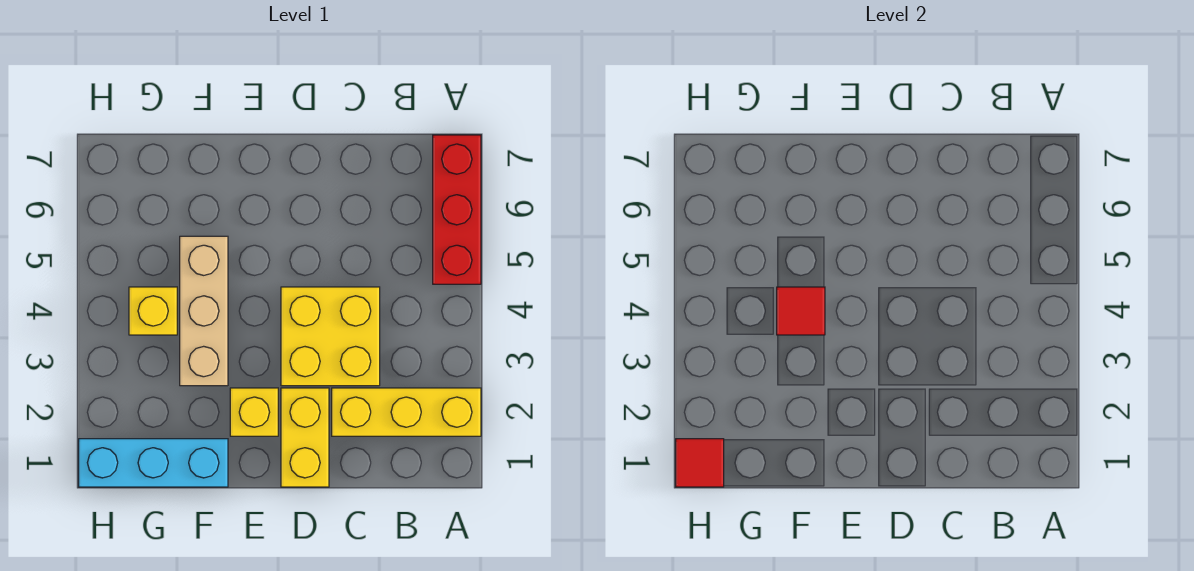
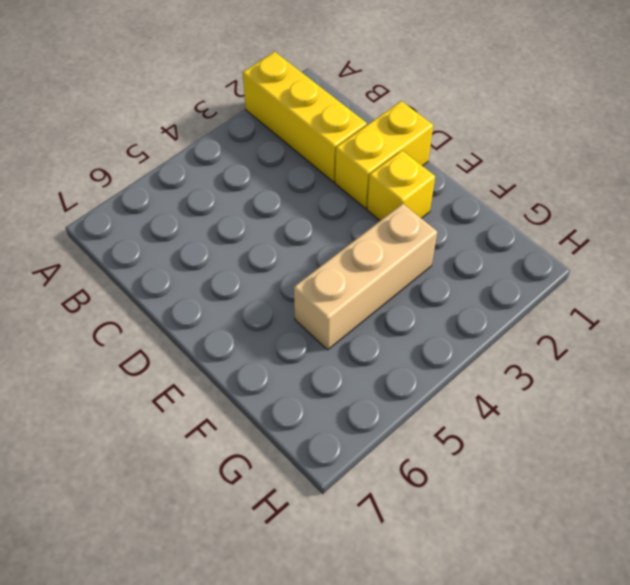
none -> red 1x3 brick [433,135,481,284]
none -> yellow 2x2 brick [281,287,380,386]

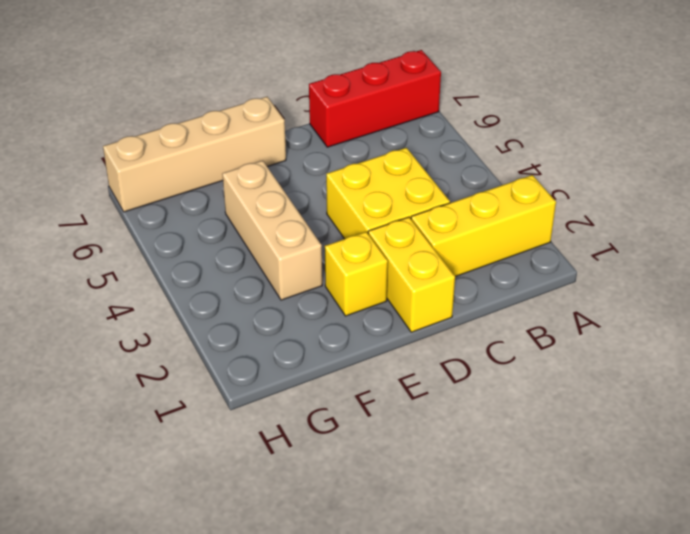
red 1x3 brick [309,50,441,147] -> red 1x3 brick turned to [433,135,481,284]
tan 1x4 brick [103,97,286,212] -> none
none -> cyan 1x3 brick [79,439,228,487]
none -> yellow 1x1 brick [129,287,177,335]

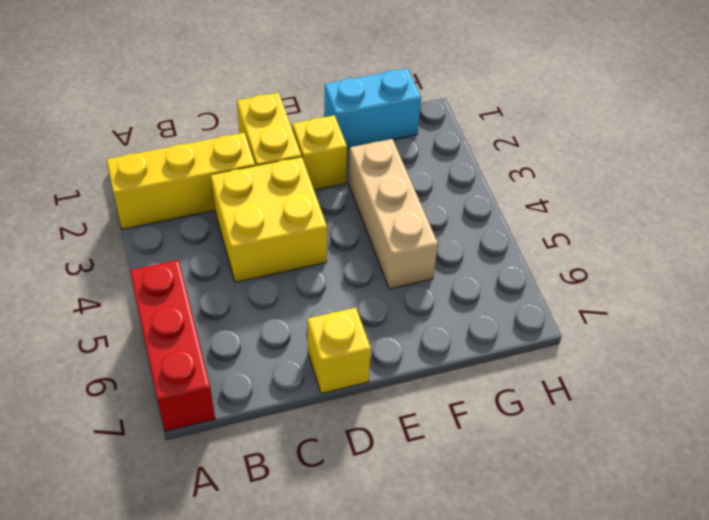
yellow 1x1 brick [307,308,371,393] -> yellow 1x1 brick moved to [129,287,177,335]
cyan 1x2 brick [324,68,421,149] -> cyan 1x3 brick [79,439,228,487]
none -> red 1x1 tile [777,287,825,335]
none -> red 1x1 tile [676,439,724,487]

